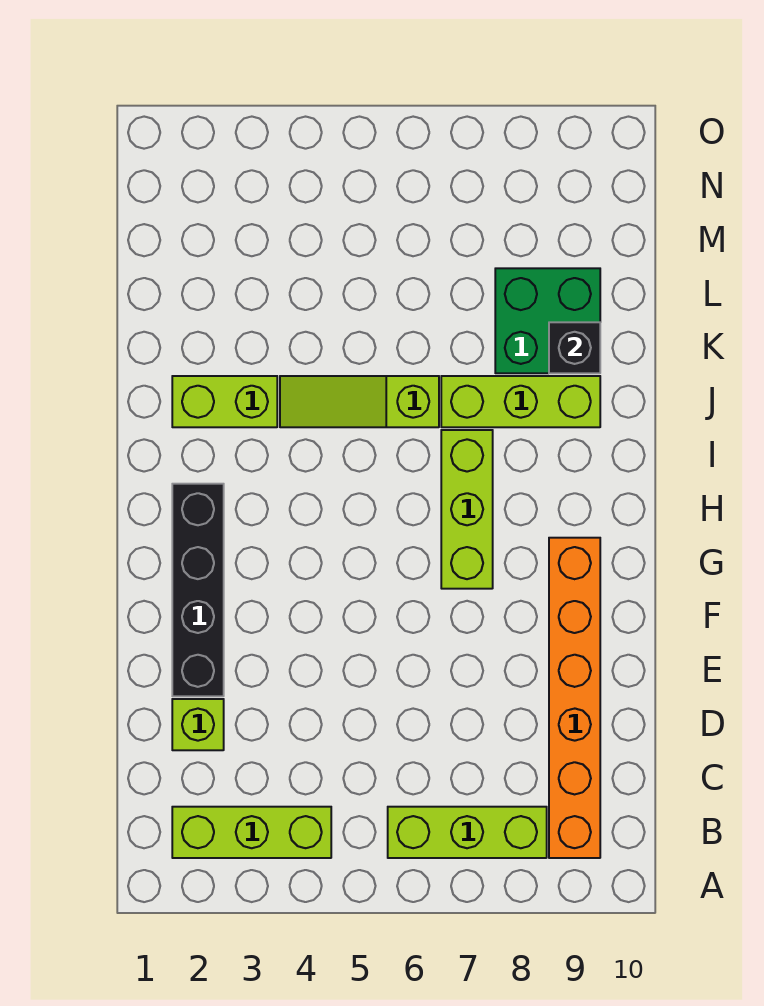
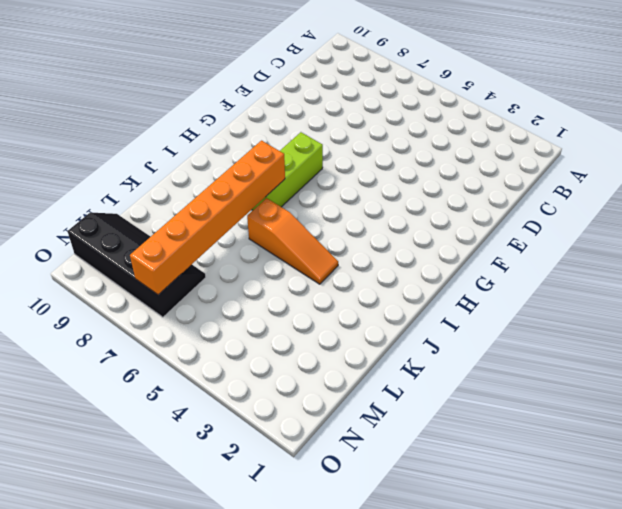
orange 1x6 brick [130,141,285,295] -> orange 1x6 brick moved to [549,538,600,858]
orange 1x3 slope [247,198,338,284] -> lime 1x3 slope [280,376,439,427]
black 2x4 slope [68,213,206,317] -> none
none -> lime 1x3 brick [172,807,331,858]
none -> lime 1x3 brick [388,807,547,858]

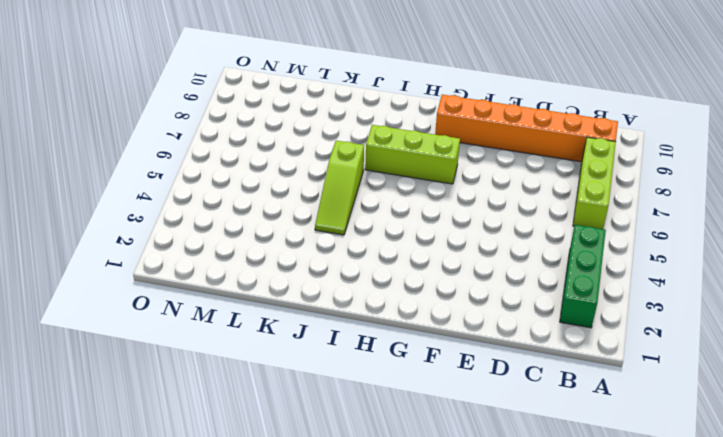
green 1x3 brick [560,225,606,328] -> lime 1x3 brick [172,807,331,858]
none -> lime 1x1 brick [172,699,224,750]
none -> black 1x4 brick [172,484,224,696]

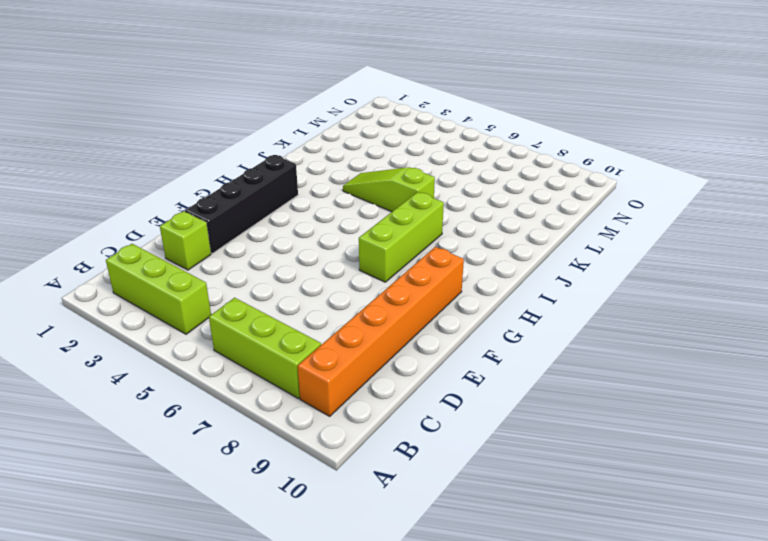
none -> lime 1x2 brick [172,376,277,427]
none -> lime 1x3 brick [441,376,600,427]

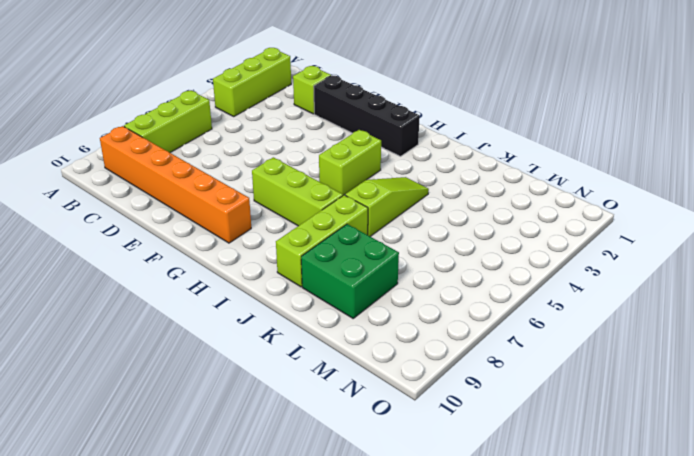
lime 1x2 brick [319,130,381,195] -> lime 1x2 brick moved to [172,376,277,427]
none -> black 1x1 brick [549,322,600,373]

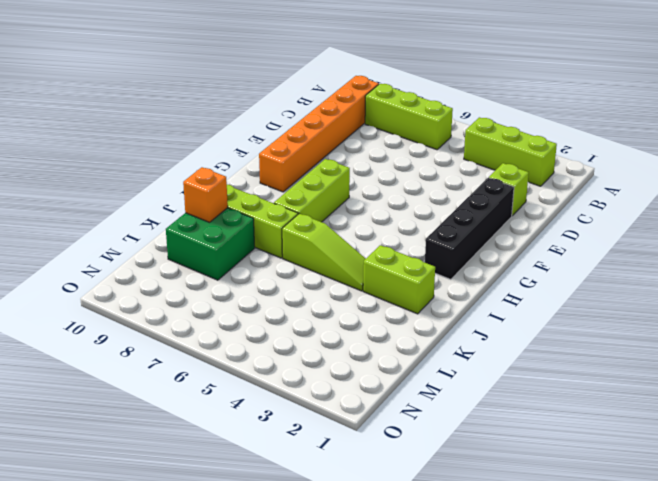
orange 1x1 brick [183,167,228,222] -> black 1x1 brick [549,322,600,373]

